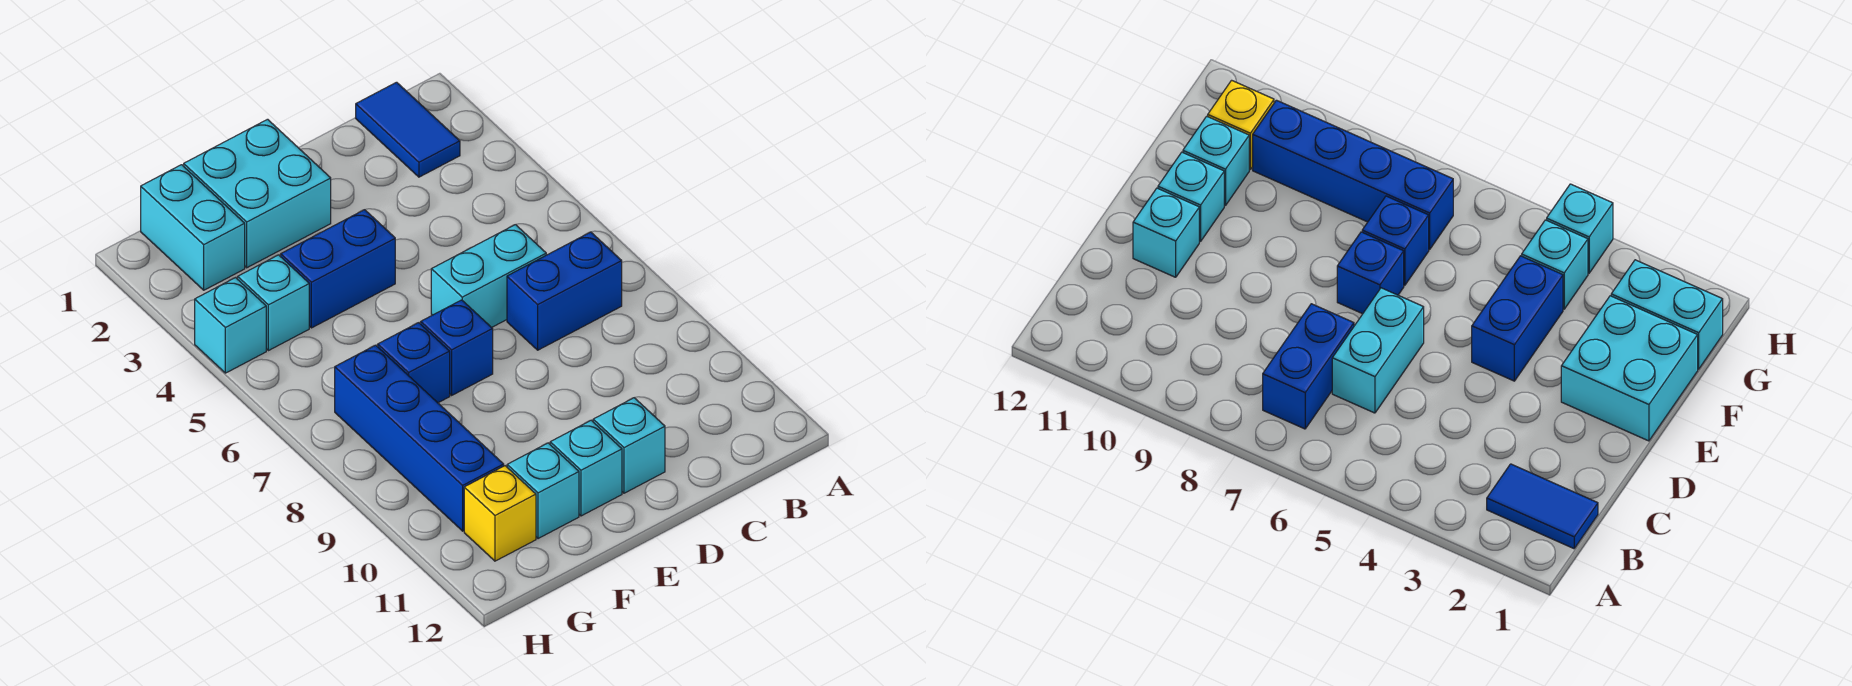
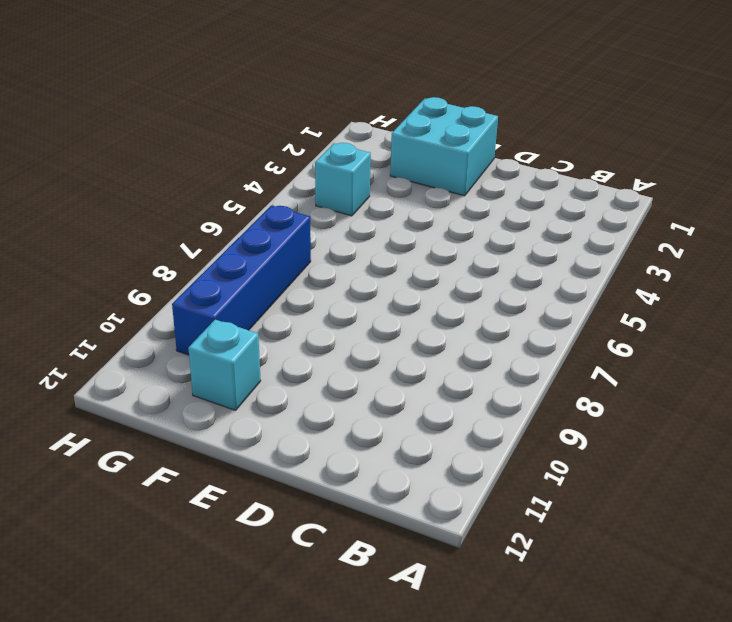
none -> blue 1x2 tile [356,82,460,177]
none -> blue 1x2 brick [507,232,622,350]
none -> cyan 1x2 brick [431,225,546,327]

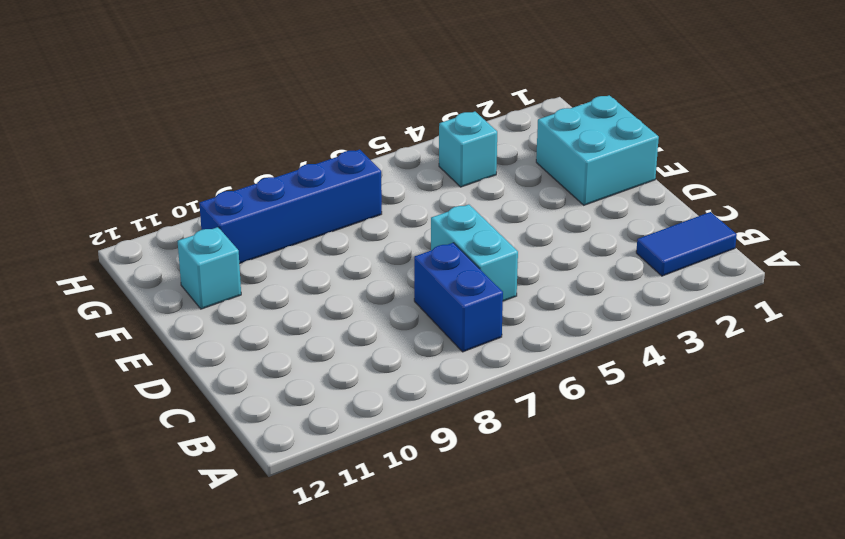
none -> cyan 1x1 brick [593,398,665,493]
none -> blue 1x2 brick [281,210,395,328]
none -> blue 1x1 brick [421,300,493,395]

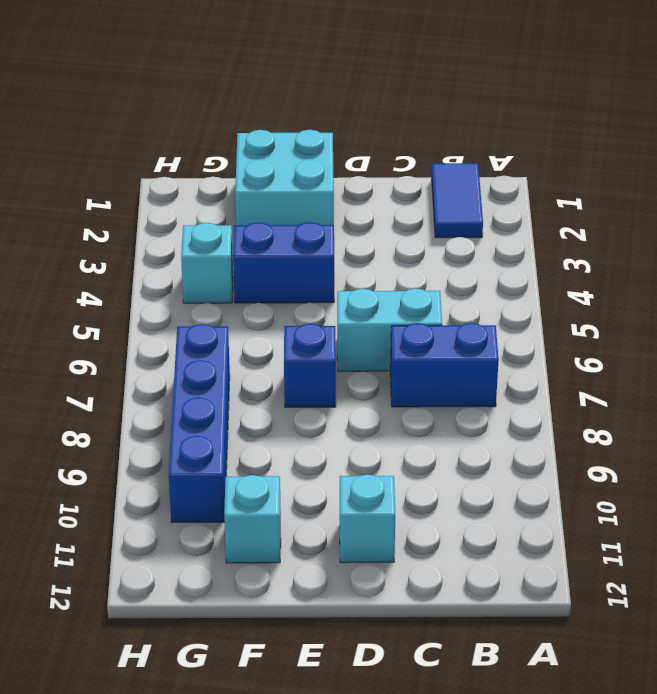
none -> cyan 1x1 brick [550,420,622,516]
none -> blue 1x1 brick [378,323,450,403]
none -> cyan 1x2 brick [141,165,245,290]

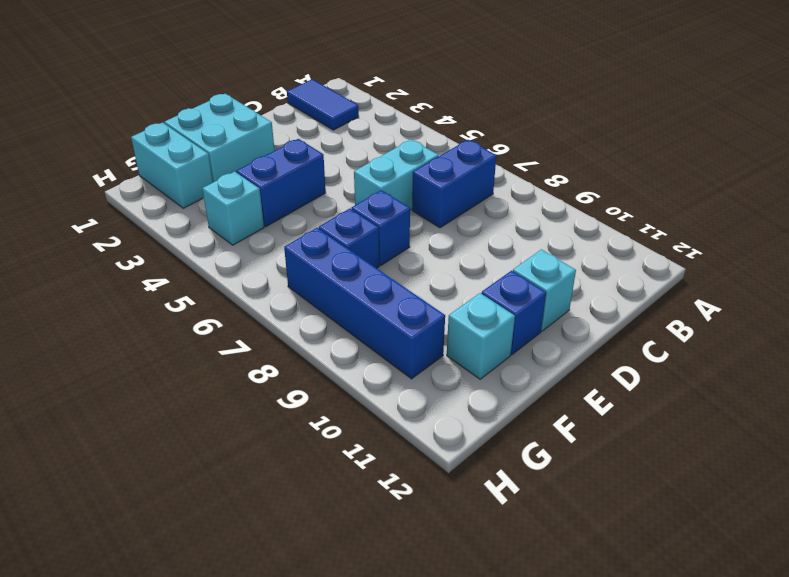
blue 1x1 brick [481,271,546,355] -> cyan 1x1 brick [550,420,622,516]
none -> yellow 1x1 brick [464,466,536,561]
none -> cyan 1x1 brick [195,277,266,373]

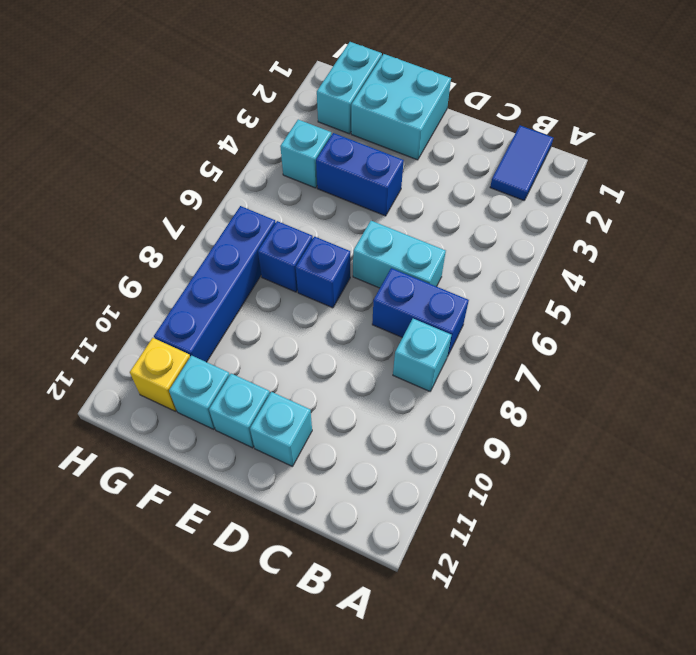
cyan 1x1 brick [393,319,451,391] -> cyan 1x1 brick moved to [195,277,266,373]

